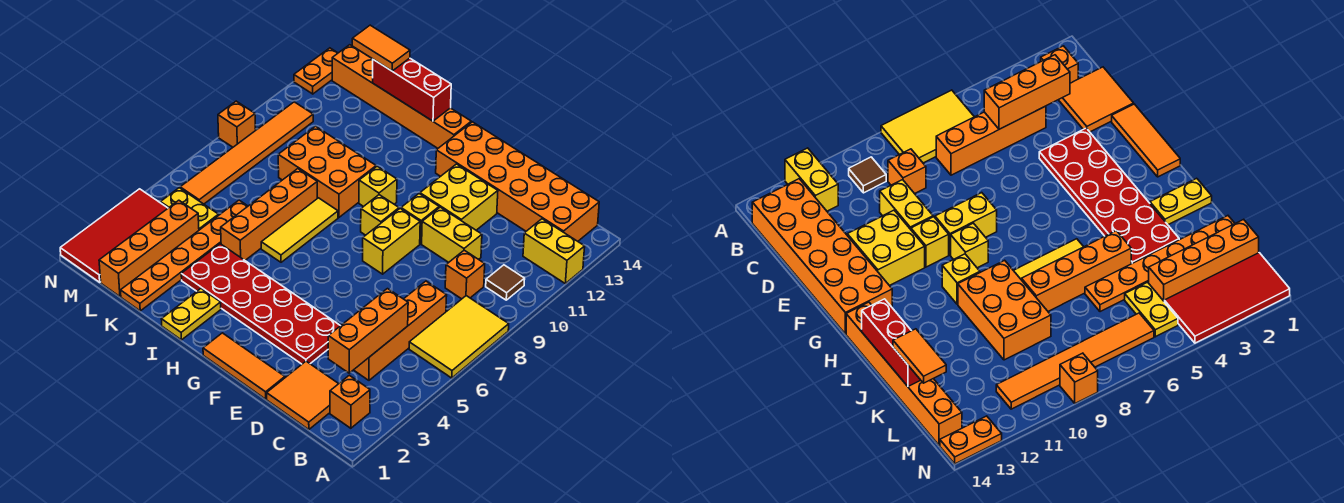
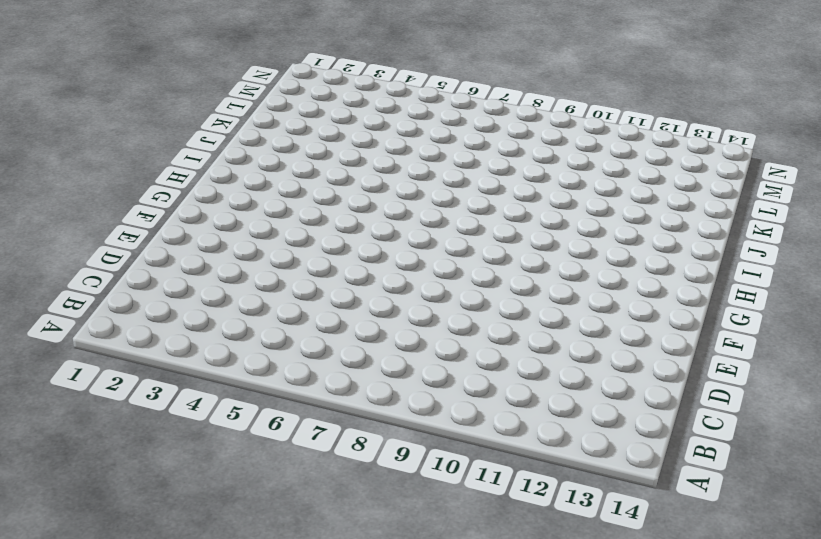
none -> yellow 2x3 tile [409,296,509,378]
none -> yellow 1x2 brick [523,219,585,284]
none -> orange 1x1 brick [330,375,370,428]
none -> brown 1x1 tile [486,265,525,300]

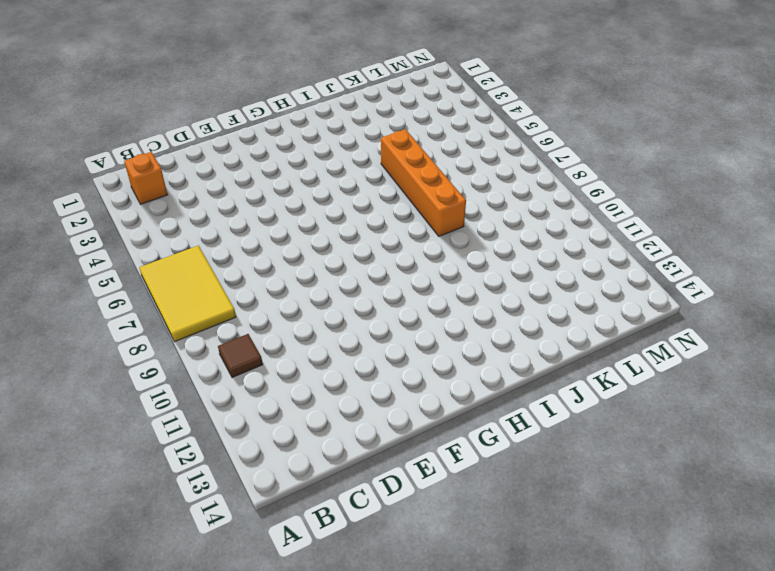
none -> yellow 1x2 brick [523,219,585,284]
none -> orange 2x6 brick [436,122,599,241]
none -> orange 2x2 tile [267,361,338,430]
none -> orange 1x4 brick [354,281,447,380]

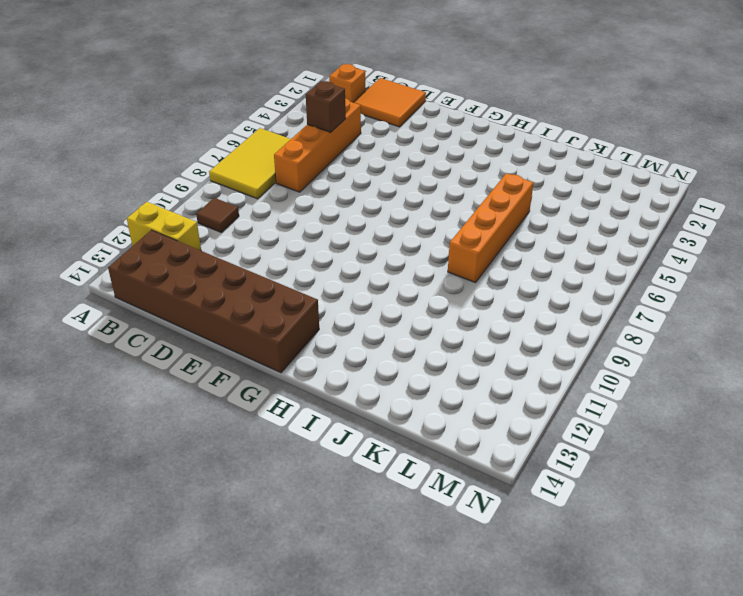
brown 2x6 brick [108,230,319,373] -> orange 2x6 brick [436,122,599,241]
brown 1x1 brick [306,81,346,132] -> orange 1x3 brick [328,289,408,373]
none -> orange 1x1 brick [445,250,485,299]
none -> yellow 1x2 brick [422,207,482,262]
none -> orange 1x3 tile [203,333,285,399]
none -> red 2x6 plate [181,244,340,364]

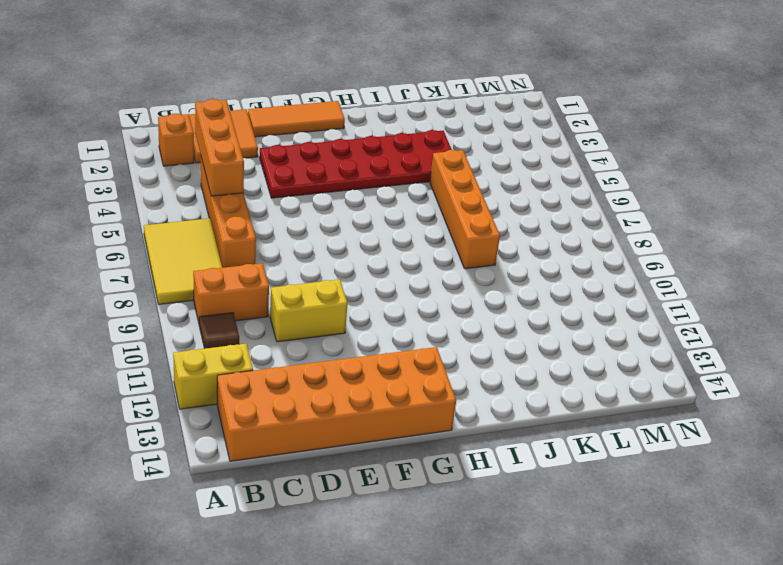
orange 1x2 brick [193,263,269,322] -> orange 1x1 brick [445,250,485,299]
none -> yellow 2x2 brick [420,164,498,230]
none -> yellow 1x2 brick [363,208,420,274]
none -> yellow 1x1 brick [401,194,439,244]
none -> yellow 1x1 brick [361,195,399,235]

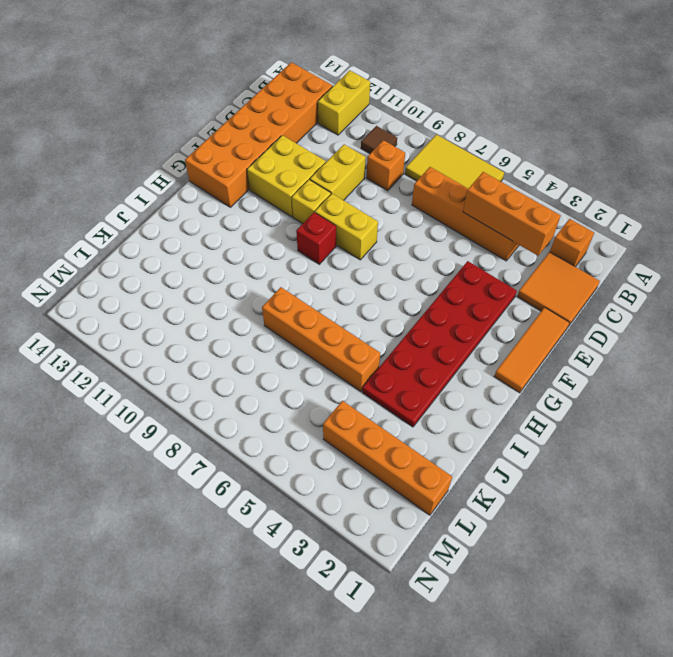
red 1x1 brick [296,212,336,264] -> yellow 1x1 brick [361,195,399,235]
none -> yellow 1x1 brick [359,166,397,207]
none -> orange 1x6 brick [332,45,471,148]
none -> yellow 1x2 plate [161,289,221,340]
none -> yellow 1x3 tile [261,198,338,262]

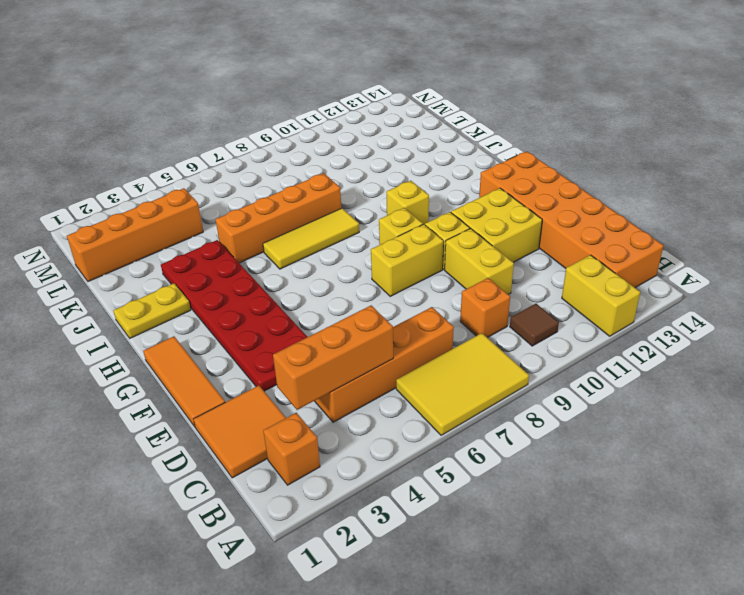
none -> orange 1x6 brick [332,45,471,148]
none -> orange 2x3 brick [278,126,376,217]
none -> orange 1x6 plate [121,200,248,311]
none -> yellow 1x2 plate [161,188,219,230]

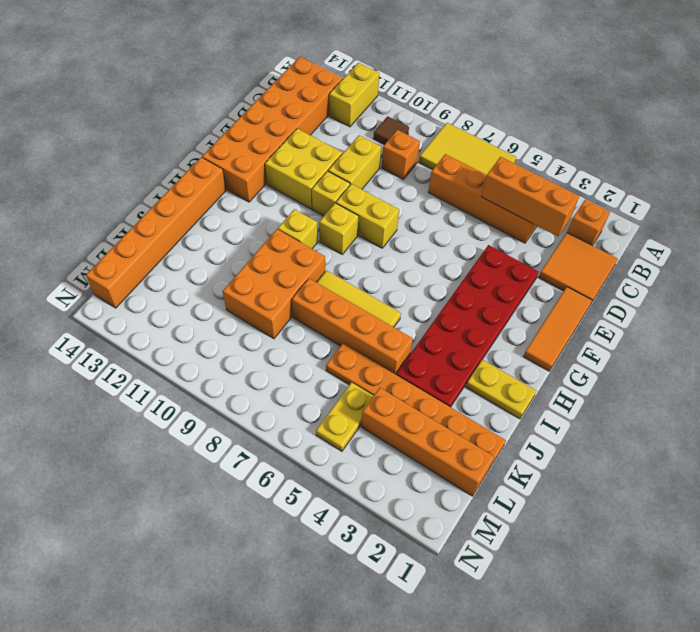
none -> red 2x4 tile [60,189,168,282]
none -> orange 1x6 tile [180,102,313,204]
none -> orange 1x1 brick [218,101,256,147]
none -> orange 1x2 plate [294,48,338,94]

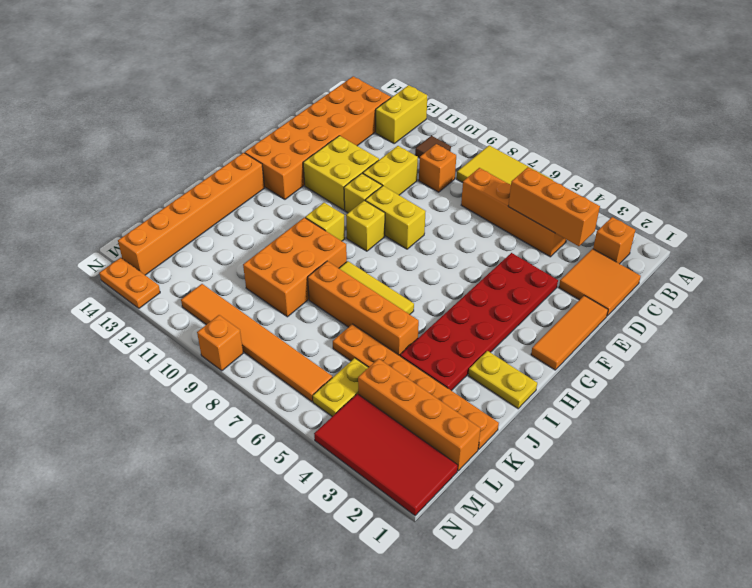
none -> red 1x3 brick [373,58,451,121]
none -> orange 1x2 tile [352,25,410,71]

